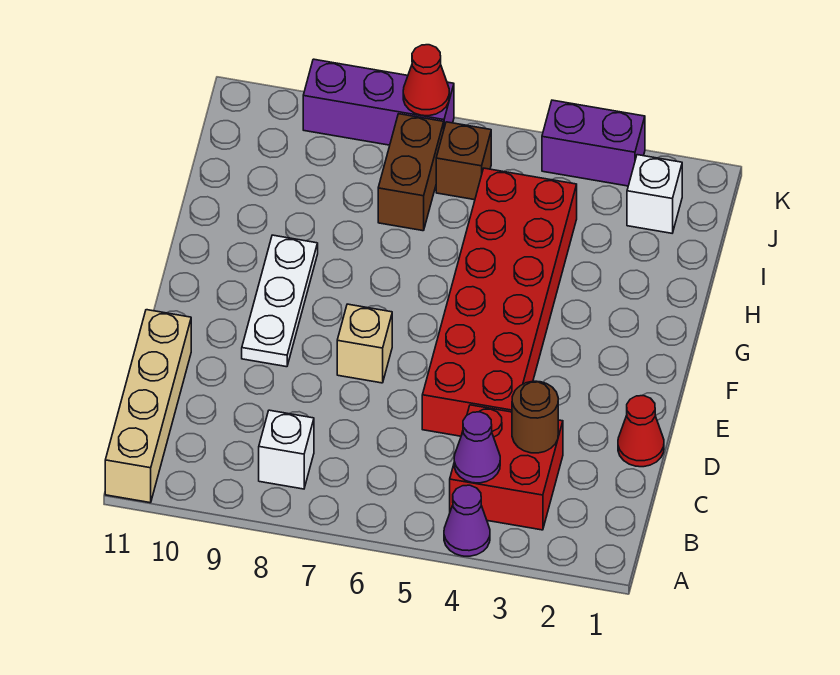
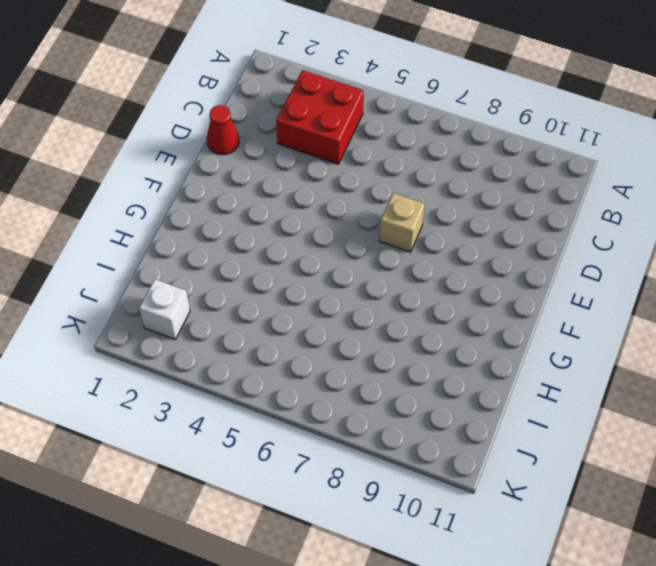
none -> purple 1x1 cone [444,485,490,556]
none -> tan 1x4 brick [105,310,191,503]
none -> white 1x1 brick [259,410,314,489]

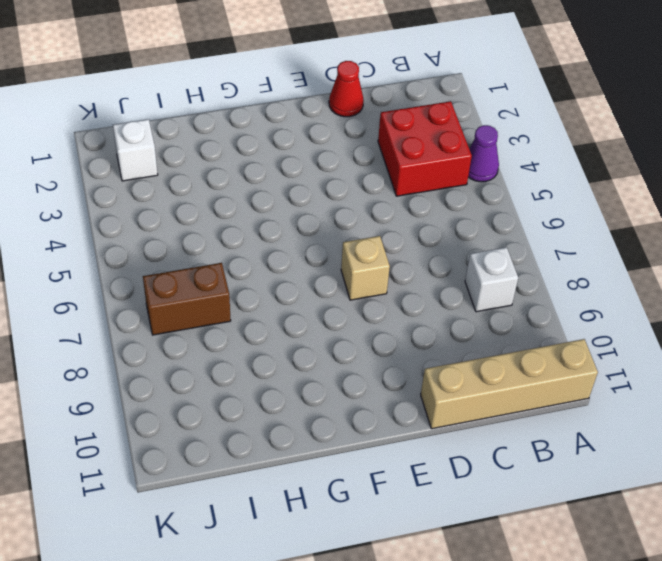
none -> red 2x6 brick [422,168,577,436]
none -> white 1x3 plate [242,235,318,367]
none -> brown 1x1 brick [436,122,491,200]

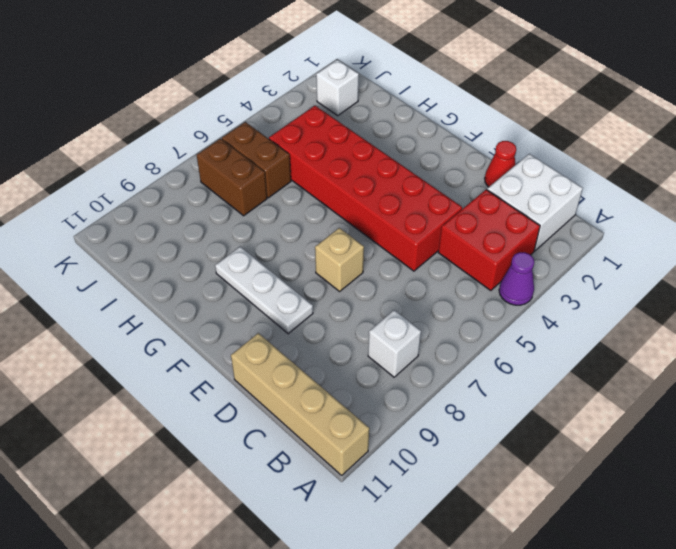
white 2x2 brick [487,154,583,251] -> none
brown 1x2 brick [222,122,291,198] -> brown 1x1 brick [436,122,491,200]
none -> purple 1x2 brick [542,100,645,186]
none -> purple 1x3 brick [303,59,454,145]
none -> purple 1x1 cone [454,412,500,483]

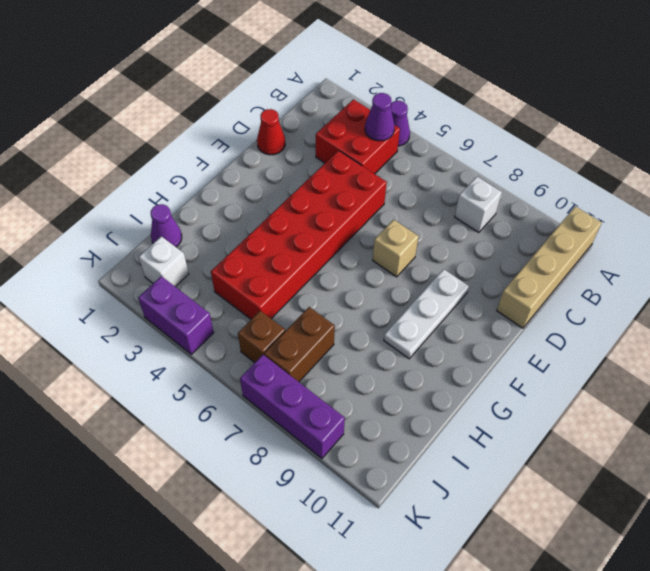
purple 1x1 cone [151,204,182,247] -> none
none -> brown 1x1 round brick [512,381,558,453]
none -> red 1x1 cone [403,45,449,116]

